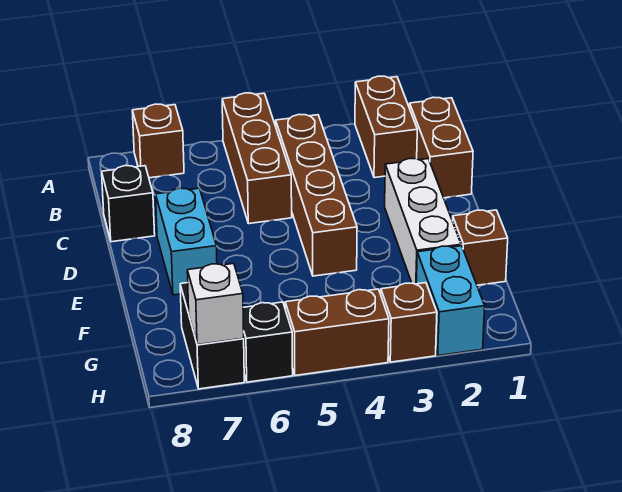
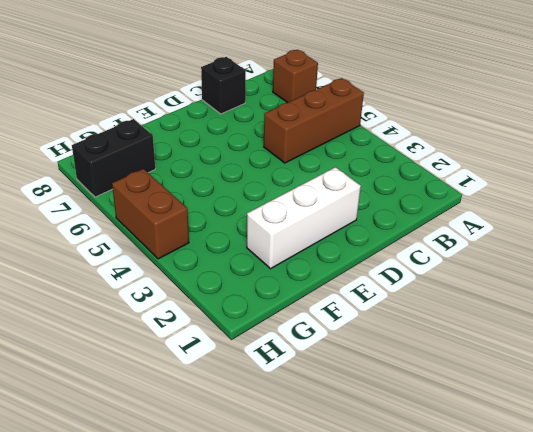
none -> brown 1x2 brick [355,76,417,178]
none -> brown 1x2 brick [410,97,473,198]
none -> brown 1x4 brick [276,115,357,276]

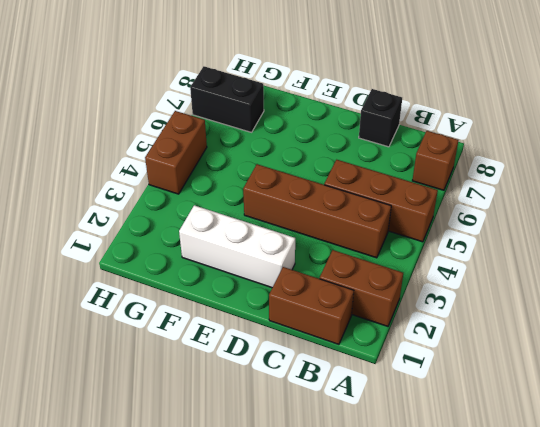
none -> cyan 1x2 brick [156,188,217,295]
none -> brown 1x1 brick [452,210,508,285]
none -> cyan 1x2 brick [416,246,485,356]

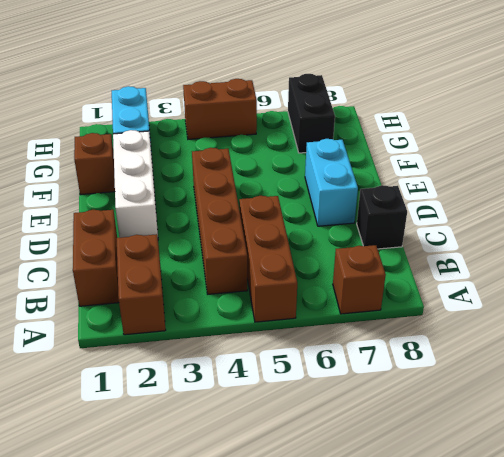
none -> brown 1x1 brick [381,283,437,362]
none -> black 1x1 brick [243,302,293,382]
none -> white 1x1 brick [187,263,244,345]

